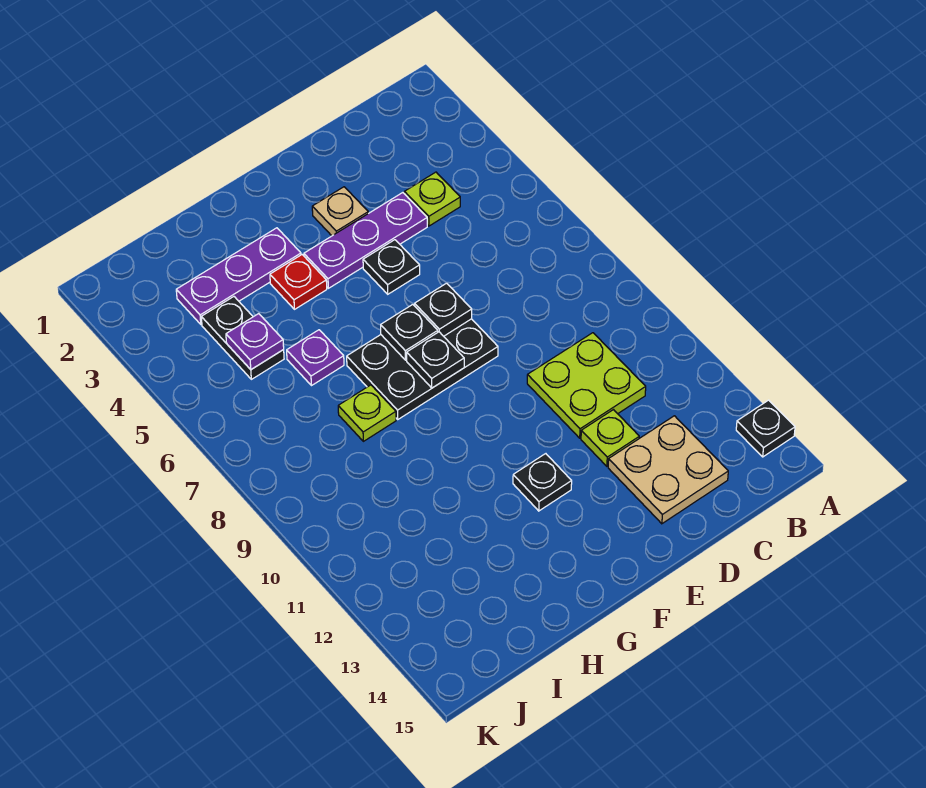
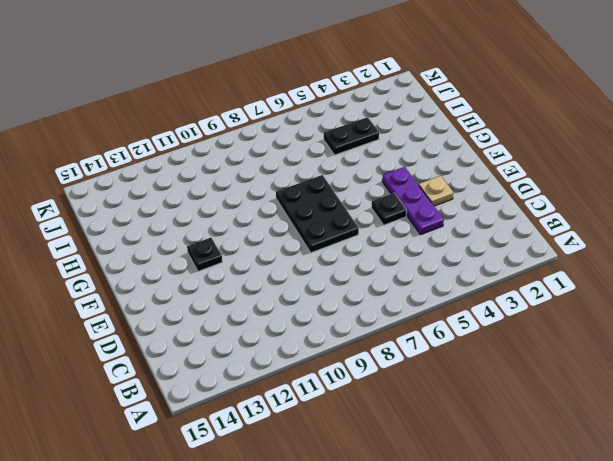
none -> black 1x1 plate [736,400,795,457]
none -> lime 1x1 plate [404,172,460,226]
none -> lime 2x2 plate [527,333,646,438]

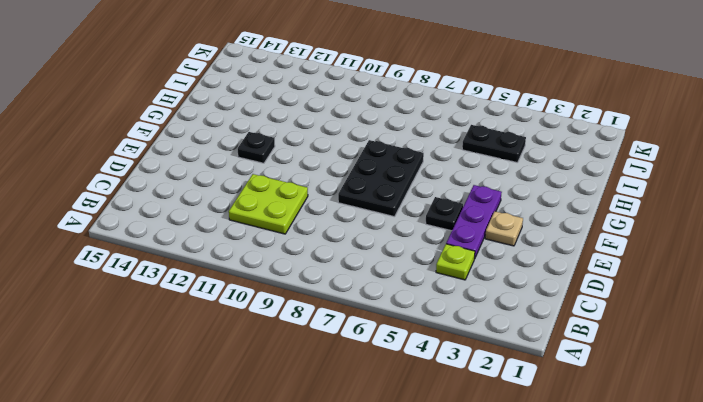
none -> black 1x1 plate [736,400,795,457]
none -> tan 2x2 plate [608,416,728,524]
none -> lime 1x1 plate [581,410,639,466]

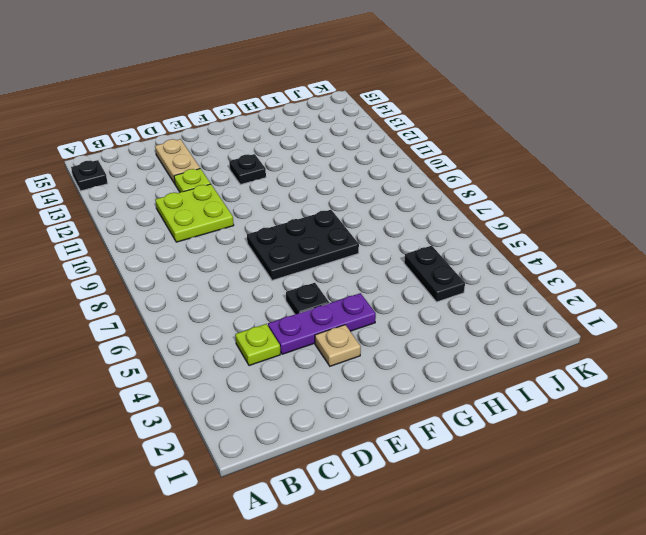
tan 1x2 plate [155,139,200,184] -> tan 2x2 plate [608,416,728,524]
none -> purple 1x3 plate [176,228,301,324]
none -> red 1x1 plate [270,255,327,309]
none -> purple 1x1 plate [287,330,344,386]

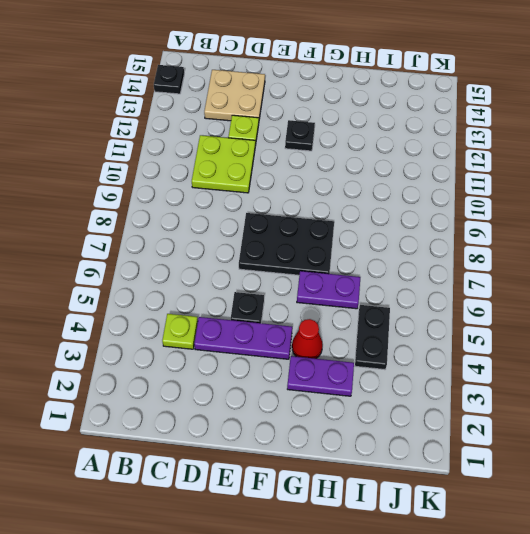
purple 1x2 plate [287,356,354,396] -> purple 1x3 plate [176,228,301,324]
red 1x1 cone [292,319,323,359] -> red 1x1 plate [270,255,327,309]
purple 1x2 plate [297,271,360,309] -> purple 1x1 plate [287,330,344,386]
none -> tan 1x1 plate [312,187,368,236]
none -> lime 1x1 plate [338,385,396,441]
none -> black 1x1 plate [415,283,472,336]

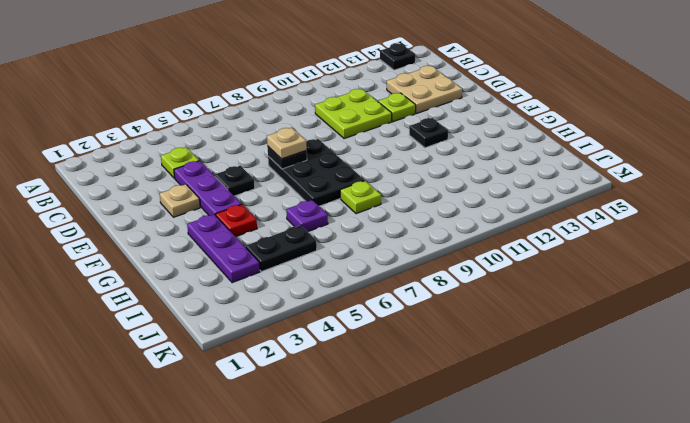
tan 1x1 plate [267,128,307,159] -> none
none -> black 1x1 plate [381,305,438,360]
none -> black 1x1 plate [407,332,464,388]
none -> purple 1x1 plate [226,314,284,369]

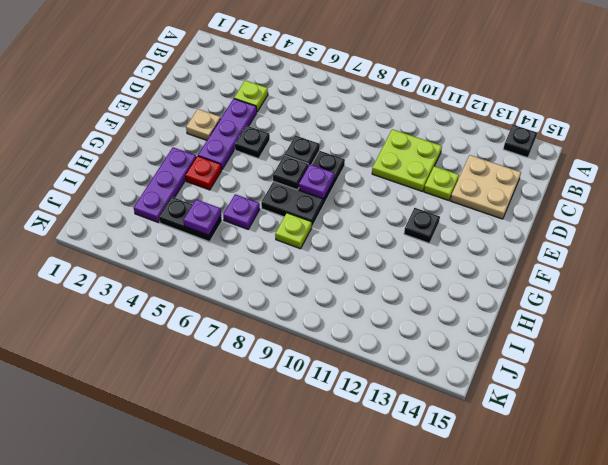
purple 1x1 plate [299,164,334,199] -> black 1x1 plate [407,332,464,388]

